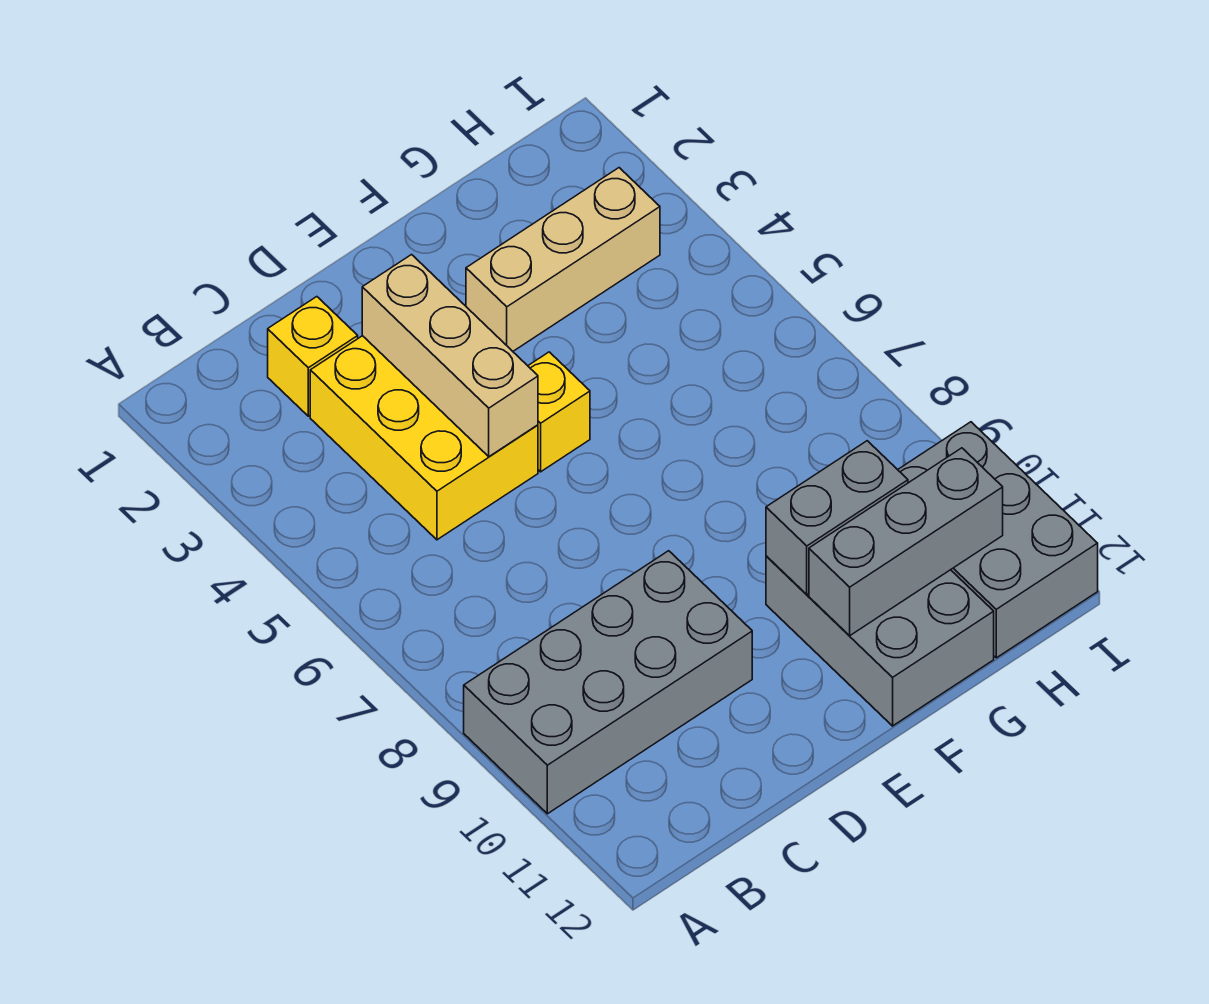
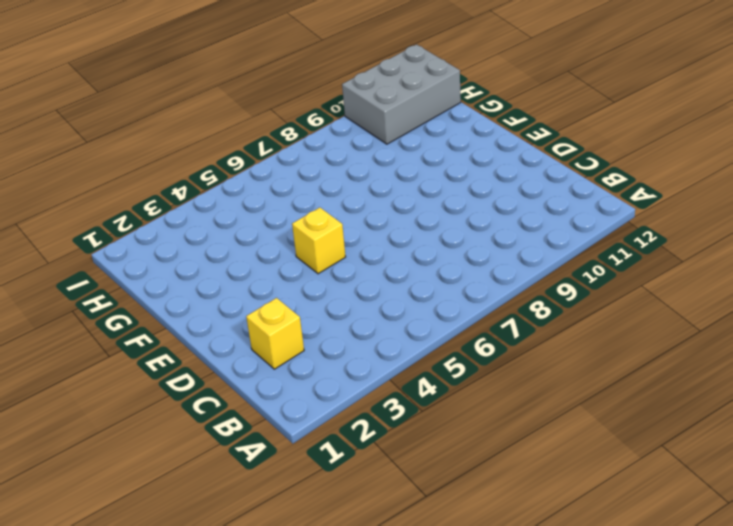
none -> grey 2x4 brick [464,551,752,814]
none -> yellow 2x3 brick [310,336,538,540]

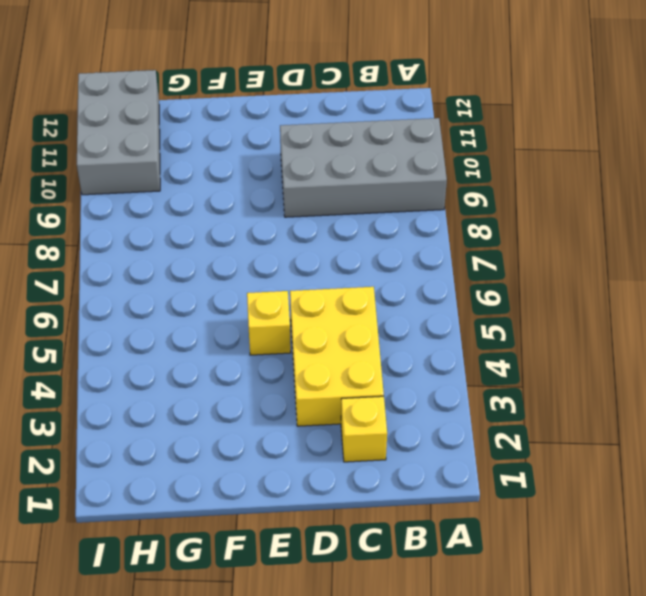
none -> tan 1x3 brick [466,168,660,351]
none -> grey 2x3 brick [766,556,994,726]

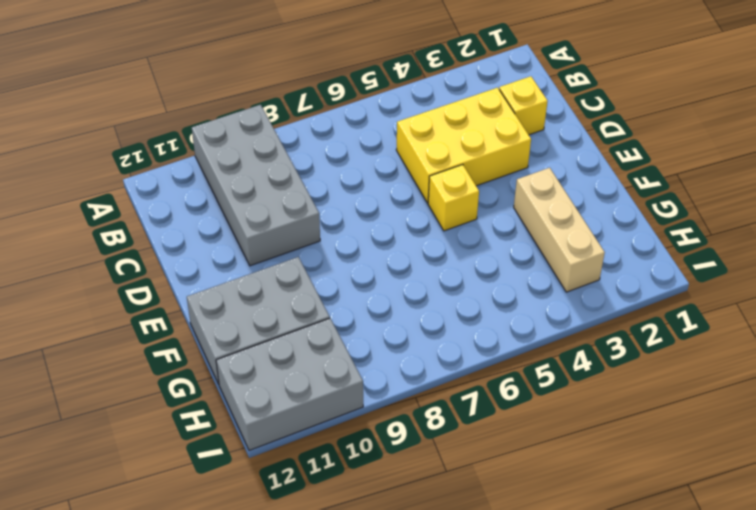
none -> tan 1x3 brick [362,255,538,457]
none -> grey 1x2 brick [766,441,908,594]

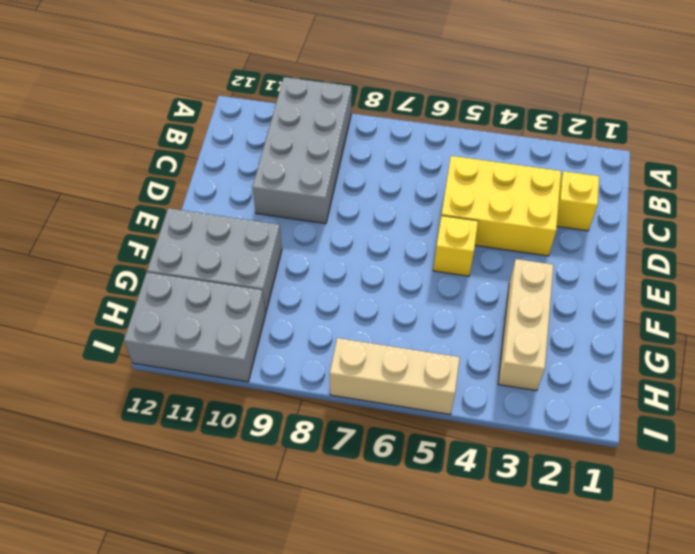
tan 1x3 brick [330,338,460,414] -> tan 1x3 brick moved to [362,255,538,457]
none -> grey 1x2 brick [766,441,908,594]
none -> grey 1x3 brick [809,448,1003,635]

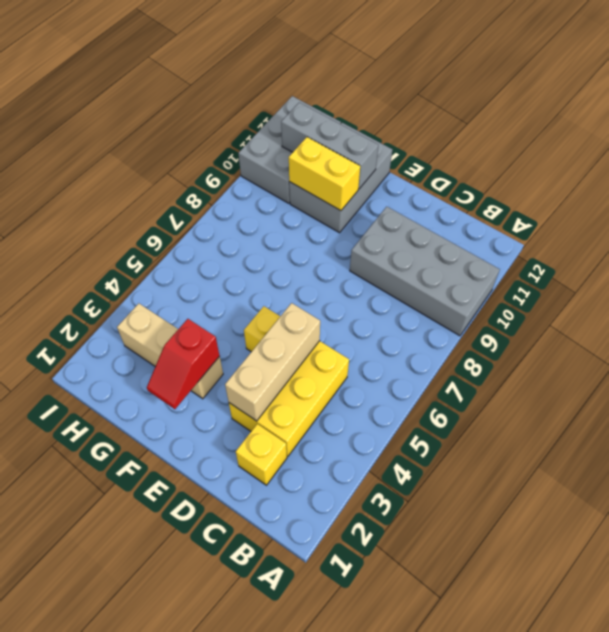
red 1x2 slope [147,319,220,409] -> none
yellow 1x2 brick [289,137,360,211] -> grey 1x2 brick [766,441,908,594]

